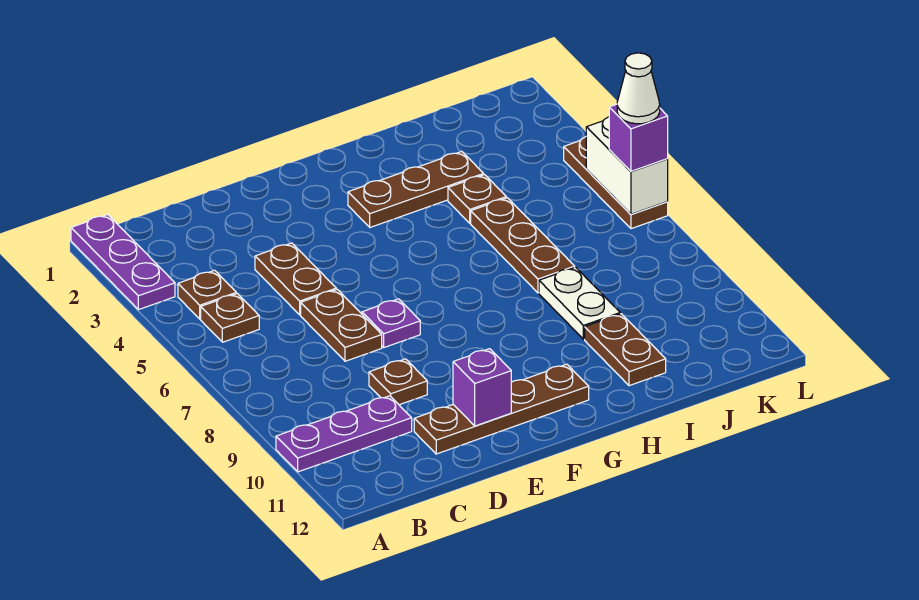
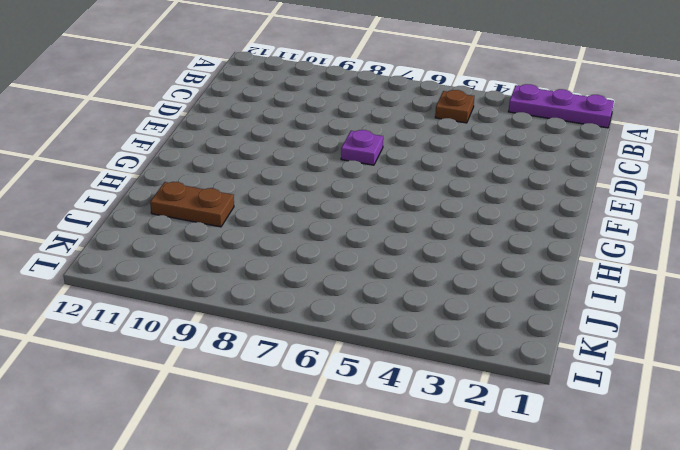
none -> purple 1x3 plate [276,396,412,472]
none -> brown 1x1 plate [178,270,236,319]
none -> brown 1x2 plate [255,243,336,315]

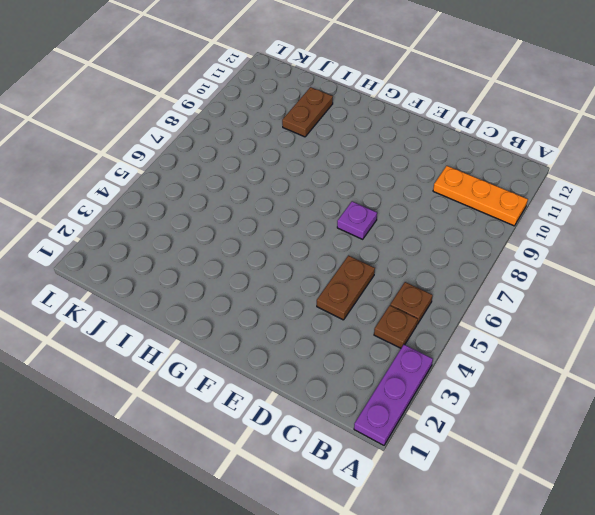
orange 1x3 plate [433,166,528,226] -> purple 1x3 plate [276,396,412,472]
none -> brown 1x2 plate [301,289,382,361]
none -> brown 1x1 plate [369,359,427,405]
none -> brown 1x4 plate [414,364,589,454]

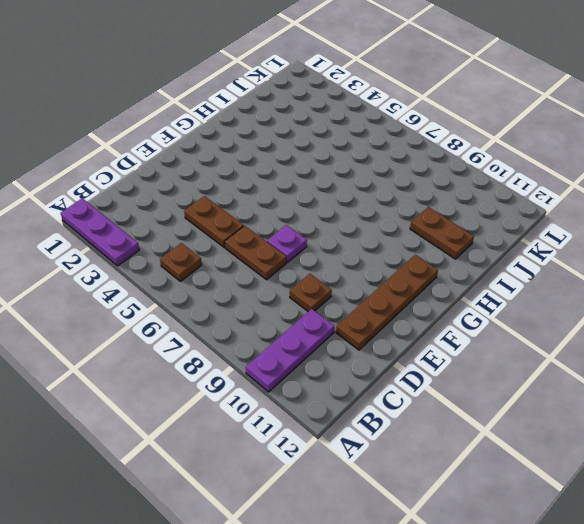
none -> brown 1x1 plate [178,270,236,319]
none -> brown 1x3 plate [348,151,484,227]
none -> brown 1x1 plate [448,175,506,223]

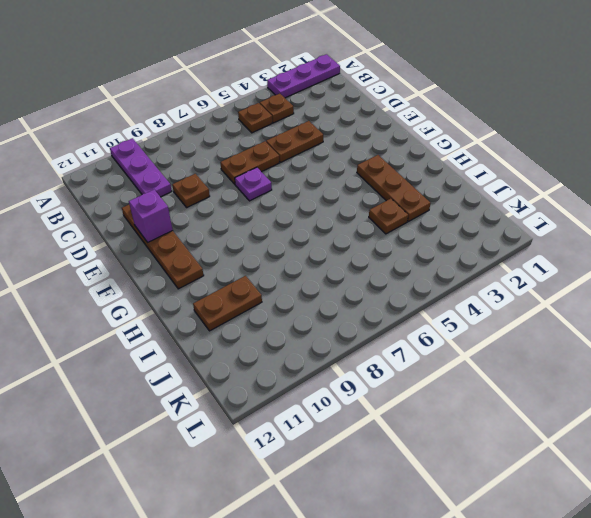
none -> brown 1x3 plate [471,198,575,293]
none -> white 1x2 plate [539,267,620,339]
none -> brown 1x3 plate [564,137,668,229]

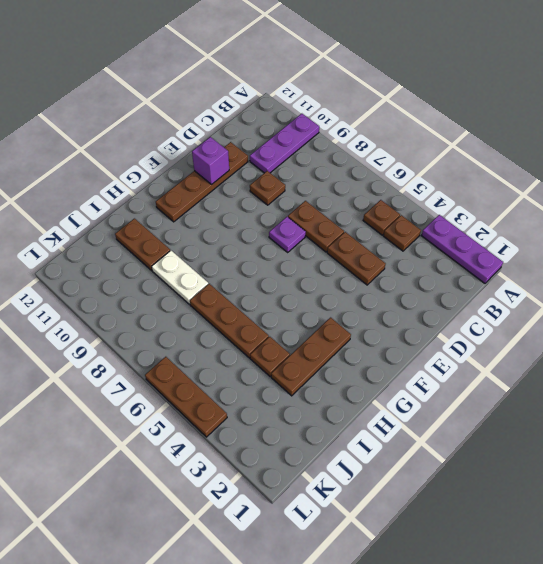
none -> white 1x2 brick [586,117,668,214]
none -> purple 1x1 brick [609,104,668,171]
none -> white 1x1 cone [617,53,660,124]

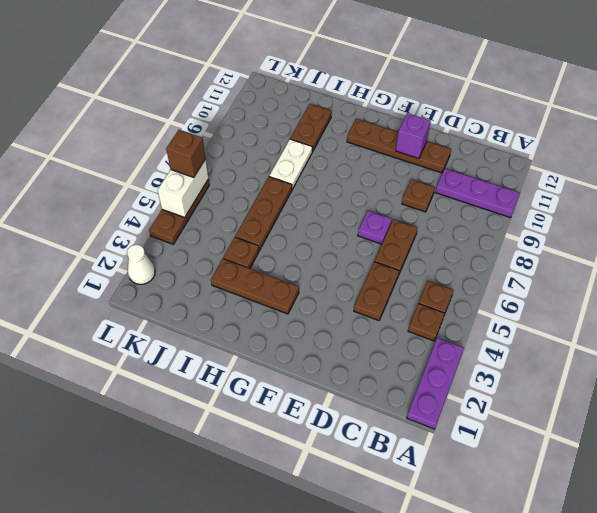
white 1x1 cone [127,245,155,284] -> white 1x1 cone moved to [617,53,660,124]
brown 1x1 brick [166,130,206,177] -> purple 1x1 brick [609,104,668,171]

